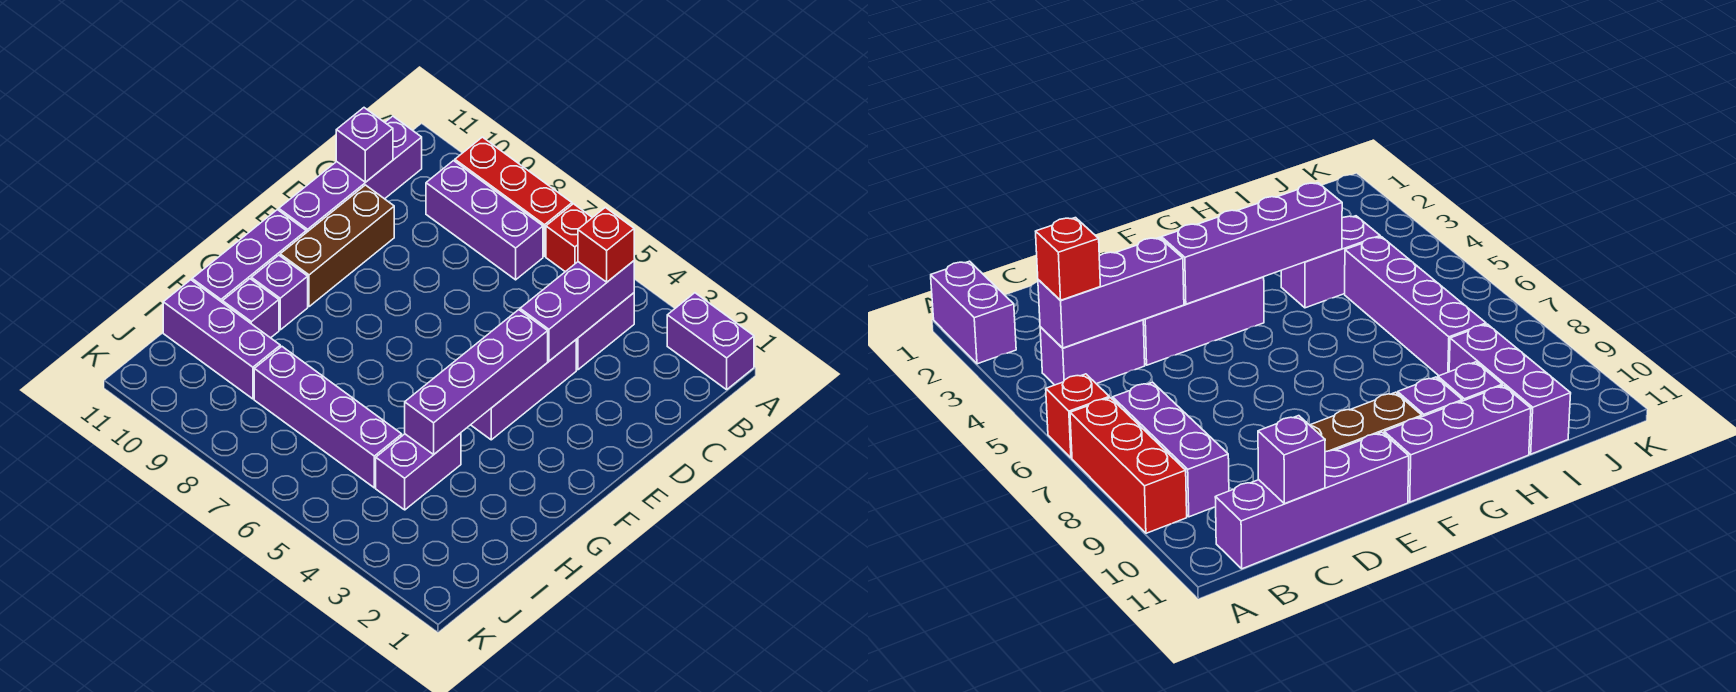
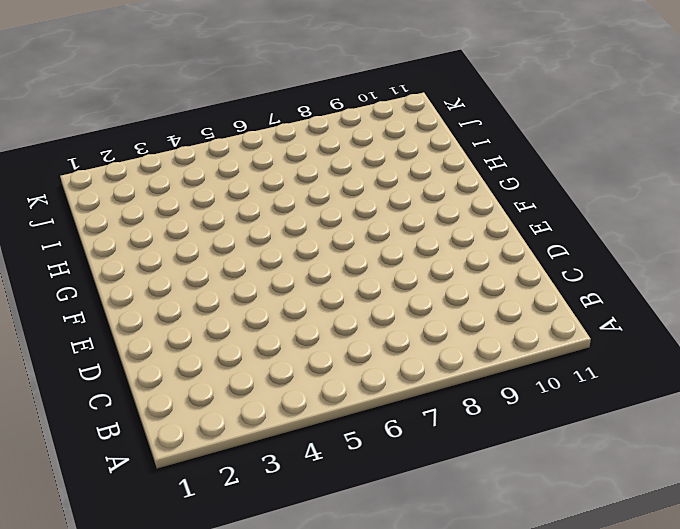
none -> purple 1x2 brick [667,293,754,390]
none -> red 1x1 brick [546,204,592,272]
none -> red 1x3 brick [455,137,572,256]

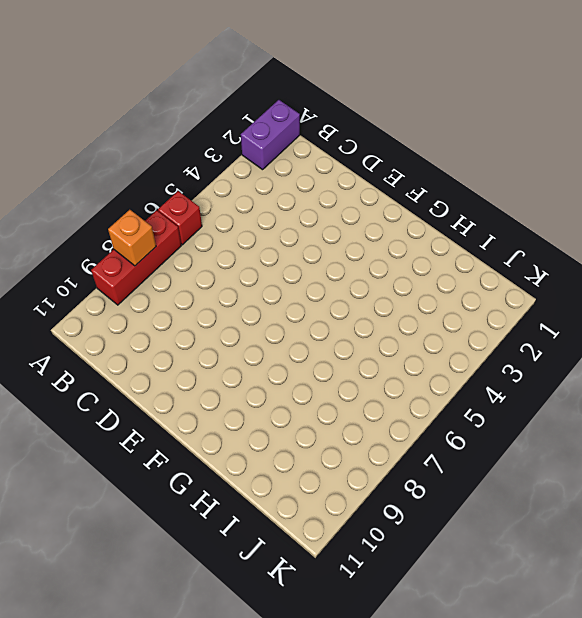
orange 1x1 brick [108,210,156,266] -> none
none -> purple 1x2 brick [576,293,634,370]
none -> purple 1x3 brick [426,161,543,280]
none -> purple 1x4 brick [279,116,422,233]

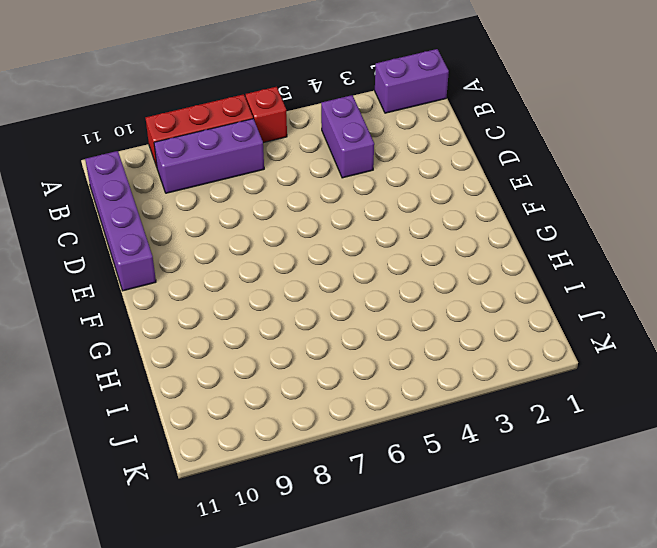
none -> purple 1x3 brick [471,340,576,440]
none -> brown 1x3 brick [280,185,394,307]
none -> purple 1x3 brick [192,210,306,303]

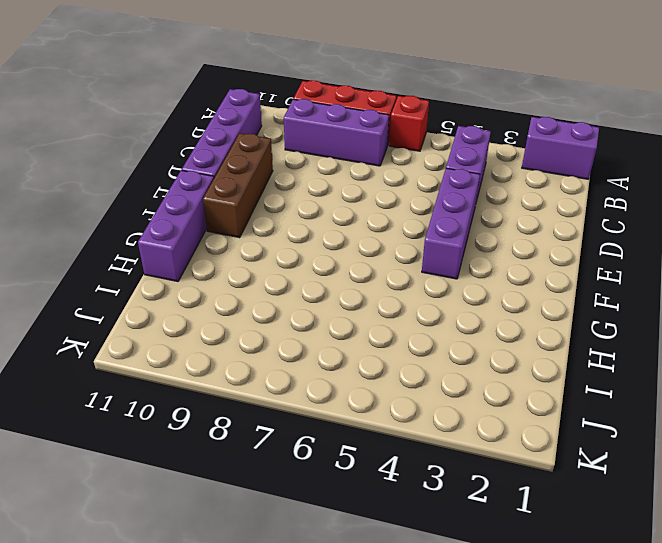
none -> purple 1x1 brick [251,255,308,330]
none -> purple 1x2 brick [376,433,461,510]
none -> purple 1x1 brick [223,279,279,338]

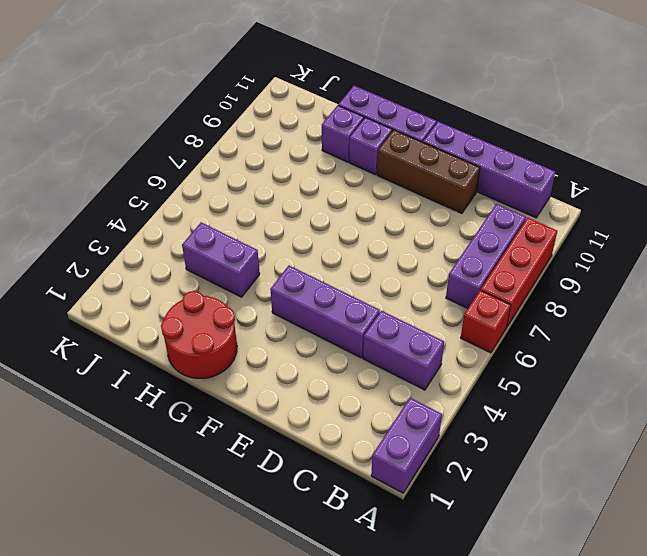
red 2x2 round brick [161,291,237,378] -> none
none -> purple 1x4 brick [254,346,402,488]
none -> purple 1x3 brick [163,280,280,399]
none -> purple 1x3 brick [520,261,634,361]

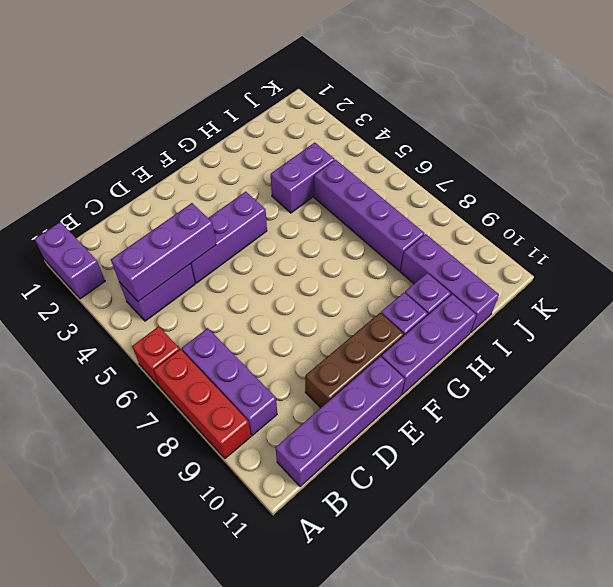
none -> purple 1x1 brick [336,108,393,182]
none -> purple 1x4 brick [405,310,548,454]
none -> red 1x1 brick [578,207,634,282]

